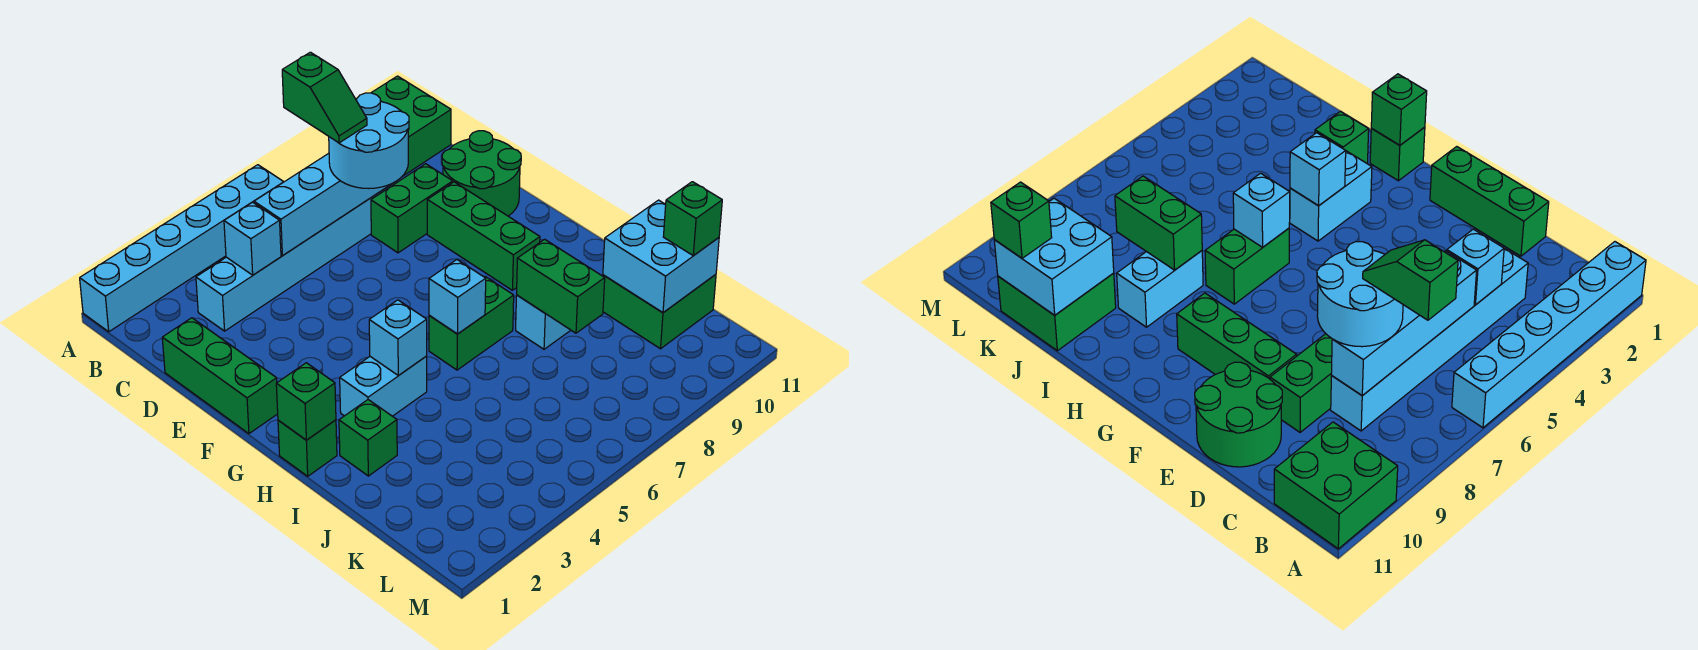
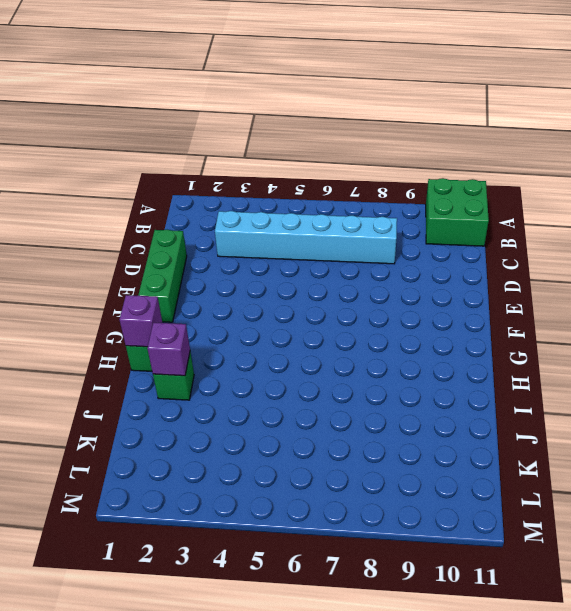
purple 1x1 brick [119,295,162,347] -> green 1x1 brick [276,363,336,440]
purple 1x1 brick [147,323,190,376] -> none
none -> cyan 1x6 brick [80,165,283,332]
none -> green 1x2 brick [371,164,453,253]
none -> green 2x2 round brick [442,131,521,216]

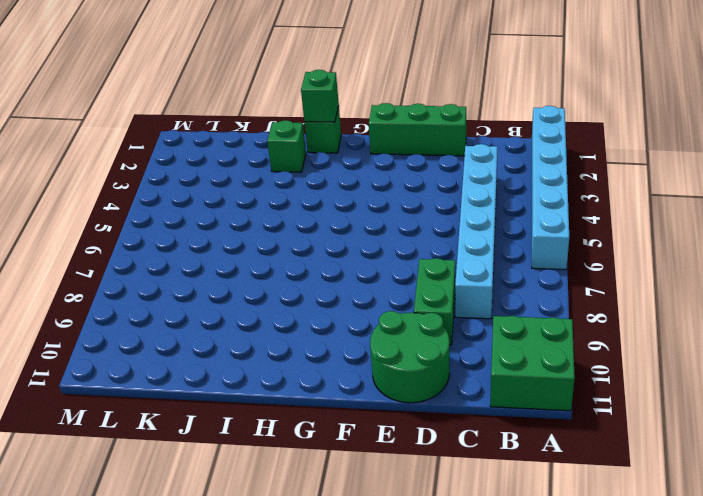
none -> green 1x3 brick [427,182,540,290]
none -> cyan 1x2 brick [340,356,427,416]
none -> green 1x2 brick [429,277,514,370]

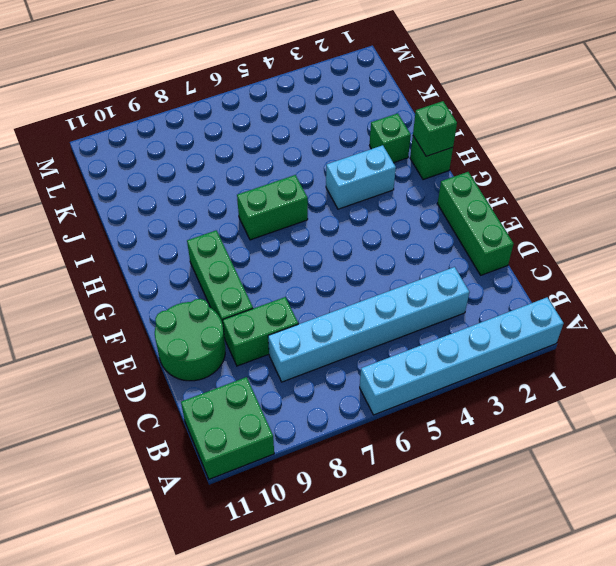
none -> cyan 1x2 brick [516,295,571,349]
none -> green 2x2 brick [603,274,716,349]
none -> cyan 1x1 brick [224,202,281,275]

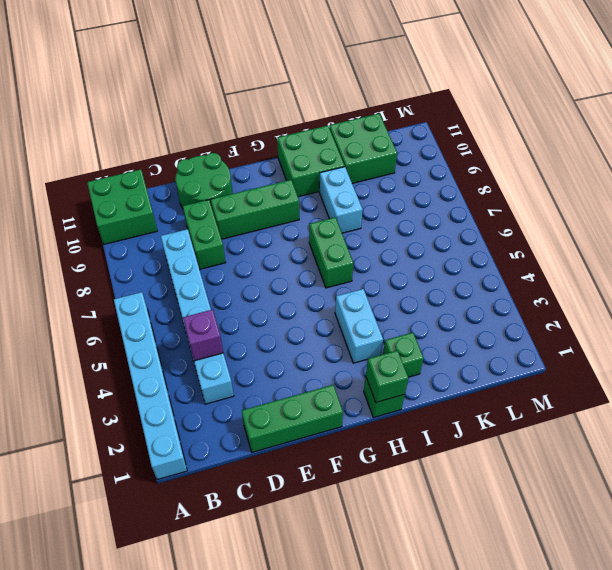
purple 1x1 brick [183,310,223,361] -> cyan 1x1 brick [224,202,281,275]
green 2x2 brick [277,126,345,197] -> none
none -> cyan 1x4 brick [254,153,391,256]
none -> cyan 1x1 brick [369,300,427,376]
none -> cyan 1x1 brick [429,260,486,334]

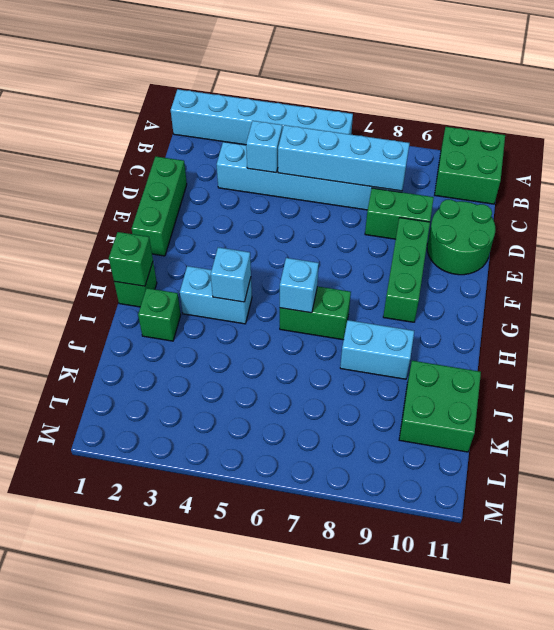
none -> green 1x2 brick [517,239,605,333]
none -> cyan 2x2 brick [603,200,719,313]
none -> cyan 2x2 round brick [329,93,409,189]

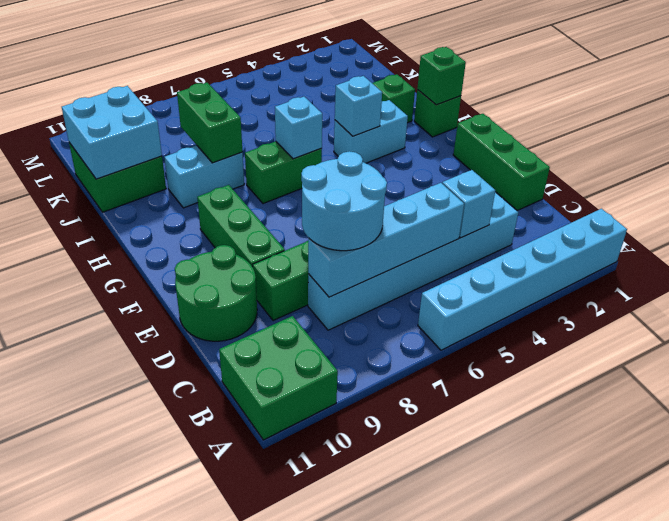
none -> green 1x1 brick [663,182,722,256]
none -> green 1x2 slope [282,52,367,143]

